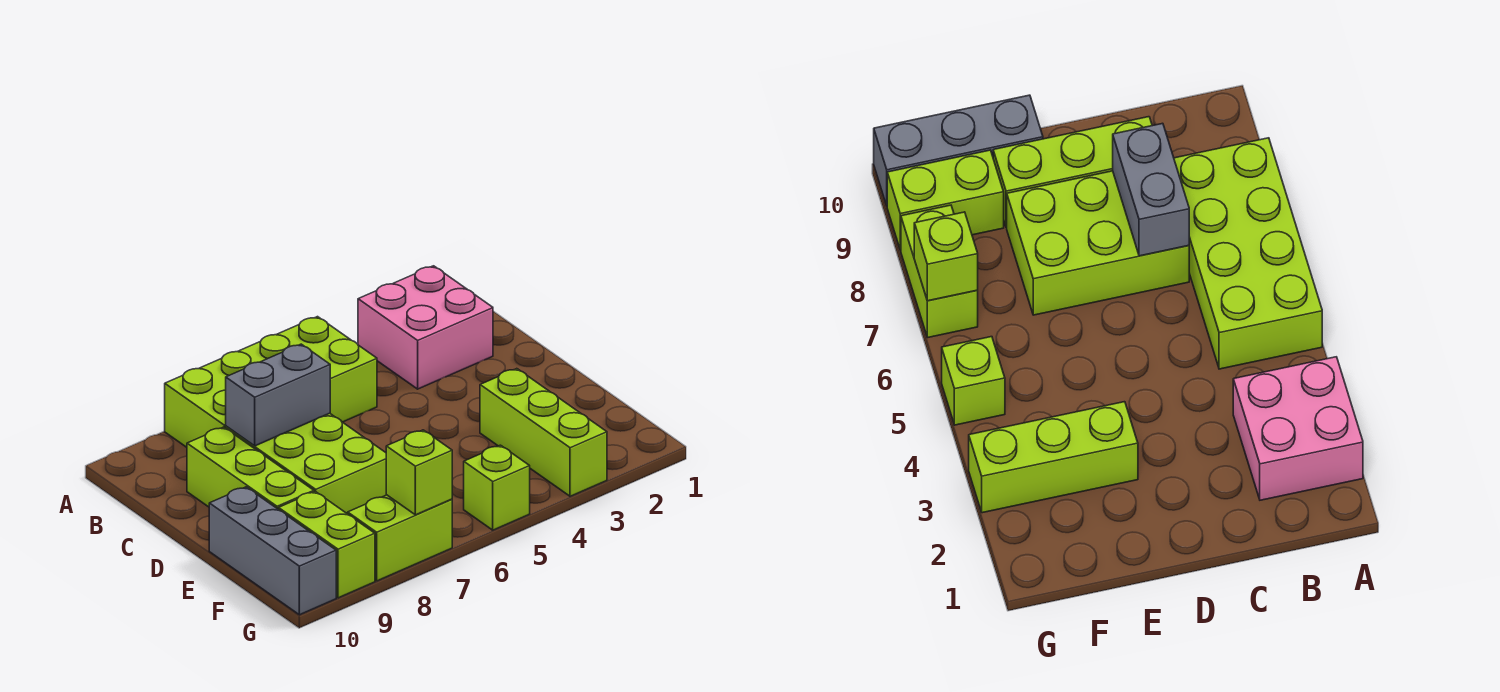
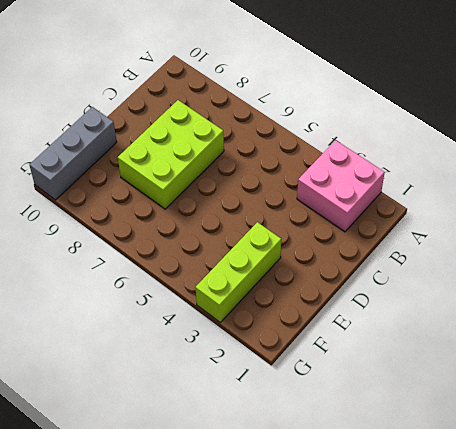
none -> lime 2x4 brick [165,317,377,447]
none -> lime 1x3 brick [187,427,314,509]

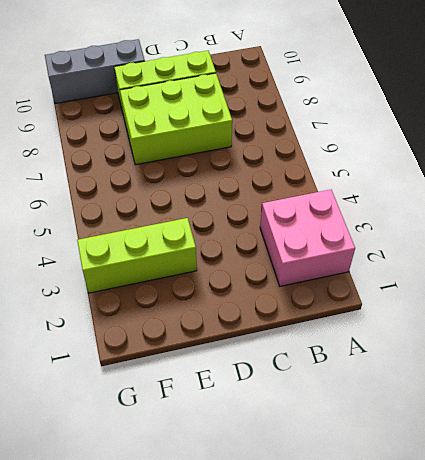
none -> lime 2x4 brick [165,317,377,447]
none -> lime 1x2 brick [279,491,375,598]

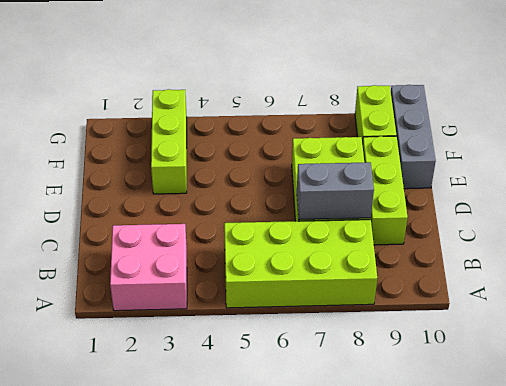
none -> lime 1x1 brick [464,445,530,530]
none -> lime 1x2 brick [348,495,452,581]

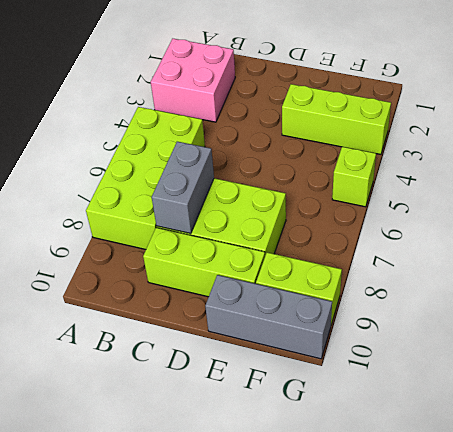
none -> lime 1x2 brick [348,495,452,581]
none -> lime 1x1 brick [386,430,452,515]

